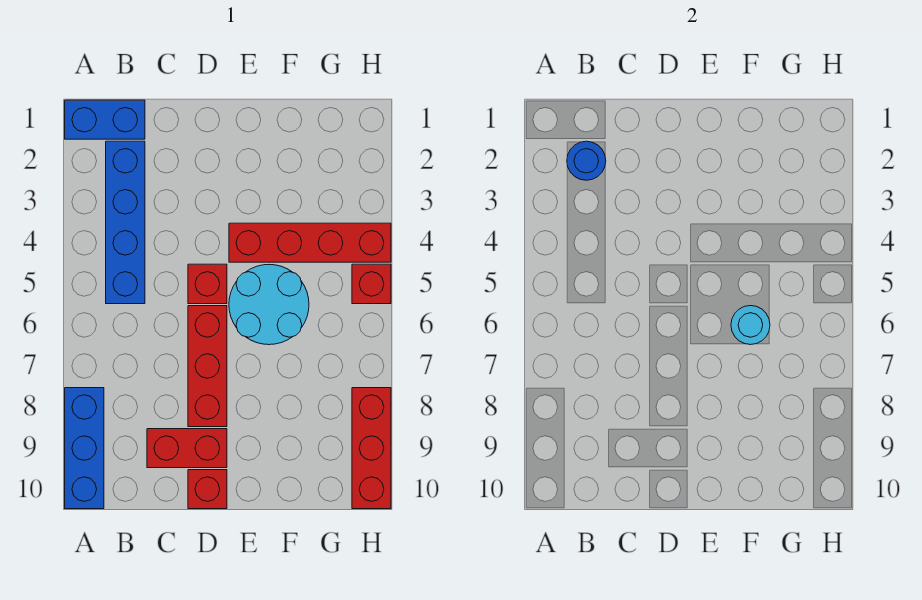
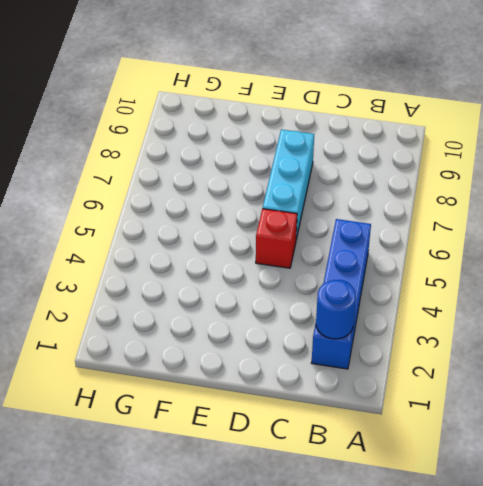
cyan 1x3 brick [263,130,314,239] -> red 1x3 brick [188,306,227,427]
none -> blue 1x2 brick [65,100,145,139]
none -> blue 1x3 brick [65,388,104,509]
none -> red 1x2 brick [147,429,227,468]

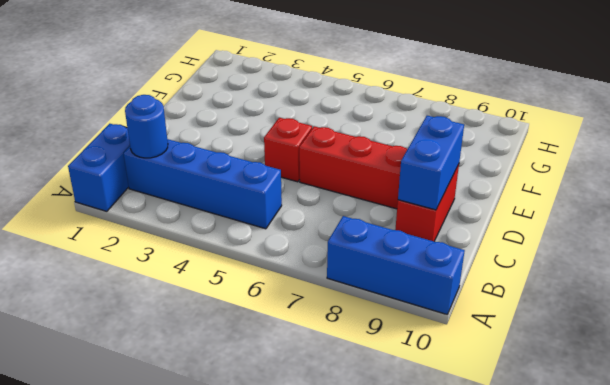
blue 1x2 brick [398,116,464,210] -> none
none -> red 1x1 brick [188,470,227,509]
none -> red 1x4 brick [229,223,391,262]
none -> cyan 2x2 round brick [229,265,309,345]

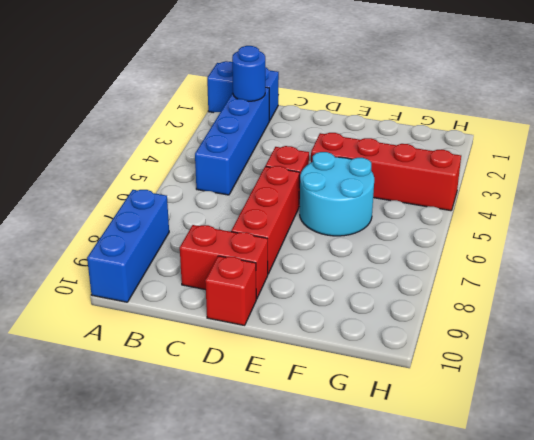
none -> red 1x1 brick [352,264,391,304]
none -> red 1x3 brick [352,388,391,509]
none -> cyan 1x1 round brick [731,306,770,345]

